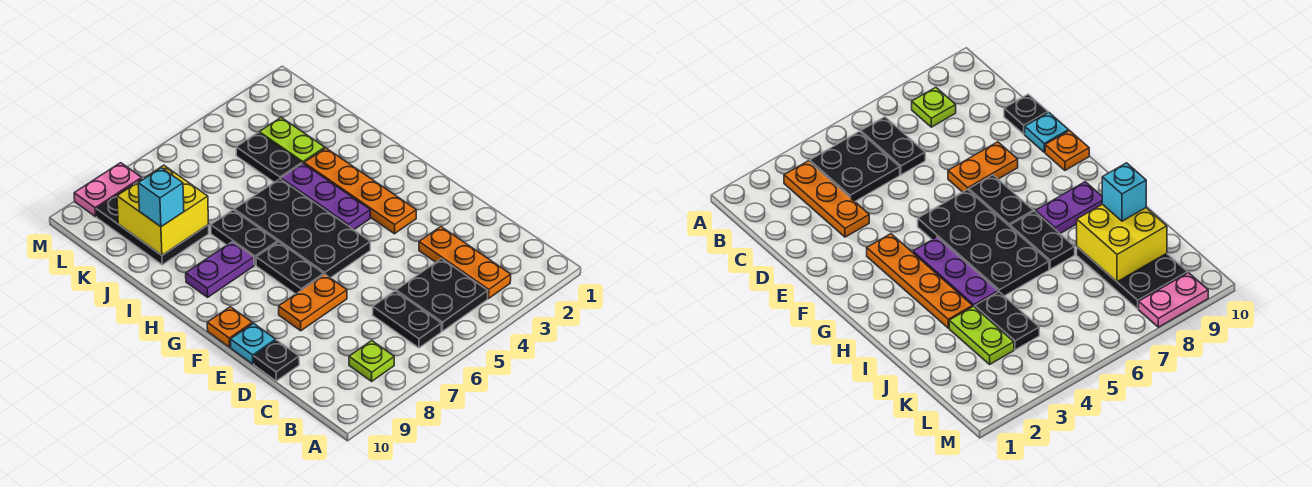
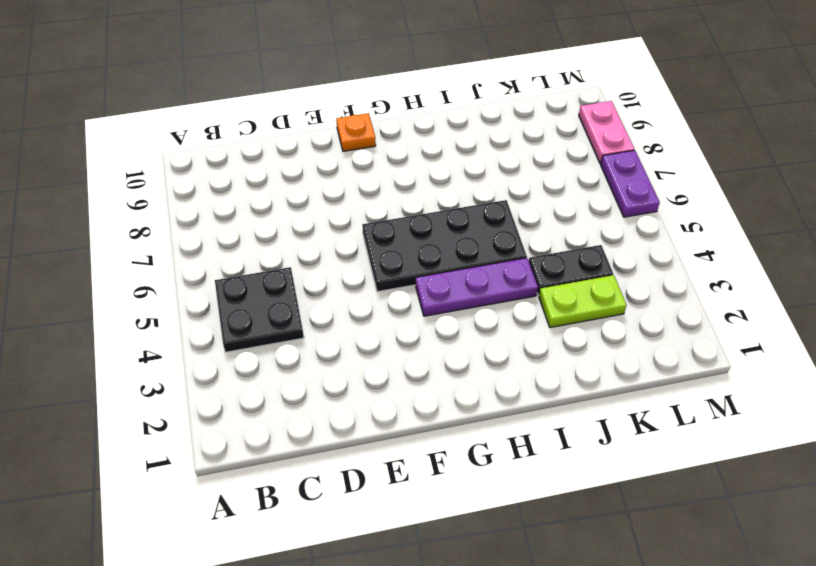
purple 1x2 plate [601,150,660,217] -> purple 1x2 plate moved to [186,242,254,297]
none -> orange 1x3 plate [419,227,511,298]
none -> black 1x2 plate [373,291,441,348]
none -> lime 1x1 plate [349,341,394,381]

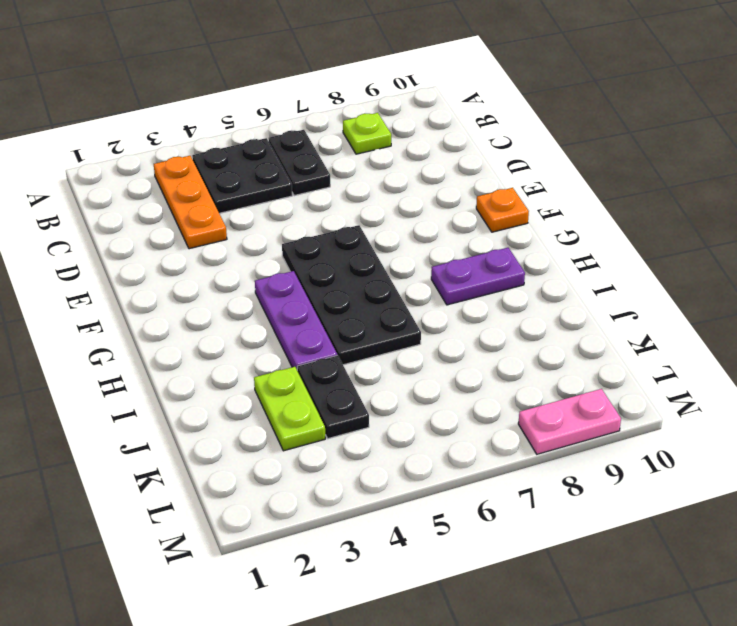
none -> black 1x1 plate [254,340,299,381]
none -> orange 1x2 plate [279,274,347,331]
none -> cyan 1x1 plate [230,323,276,364]

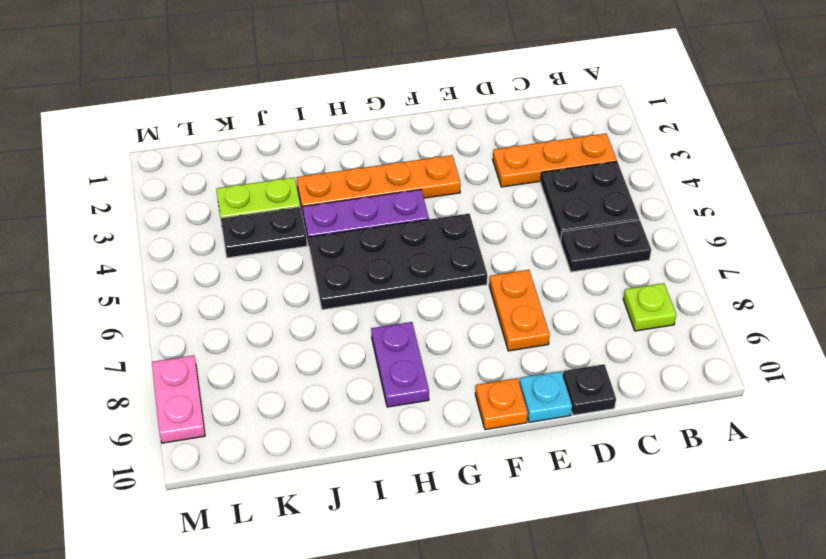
none -> black 1x2 plate [256,242,324,294]
none -> black 1x2 plate [211,210,278,265]
none -> black 2x3 plate [96,178,209,265]

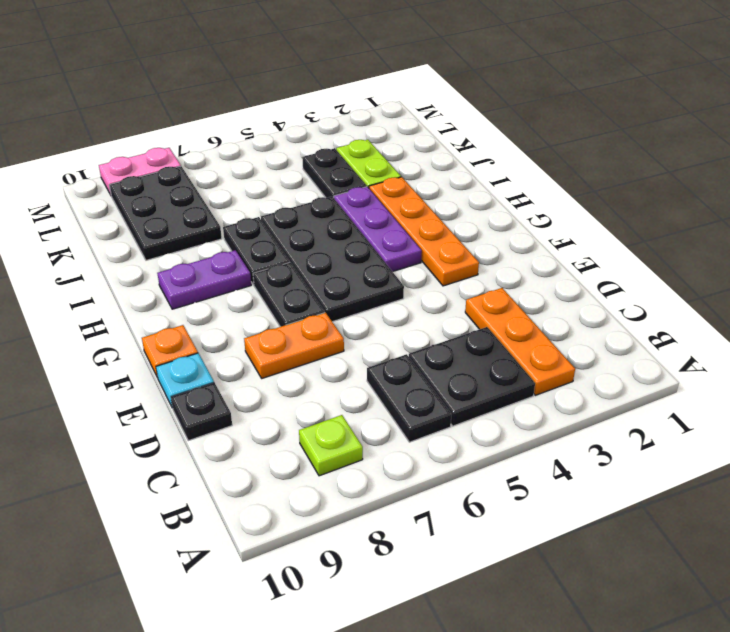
none -> yellow 2x2 brick [117,165,208,255]
none -> cyan 1x1 brick [138,168,184,227]

